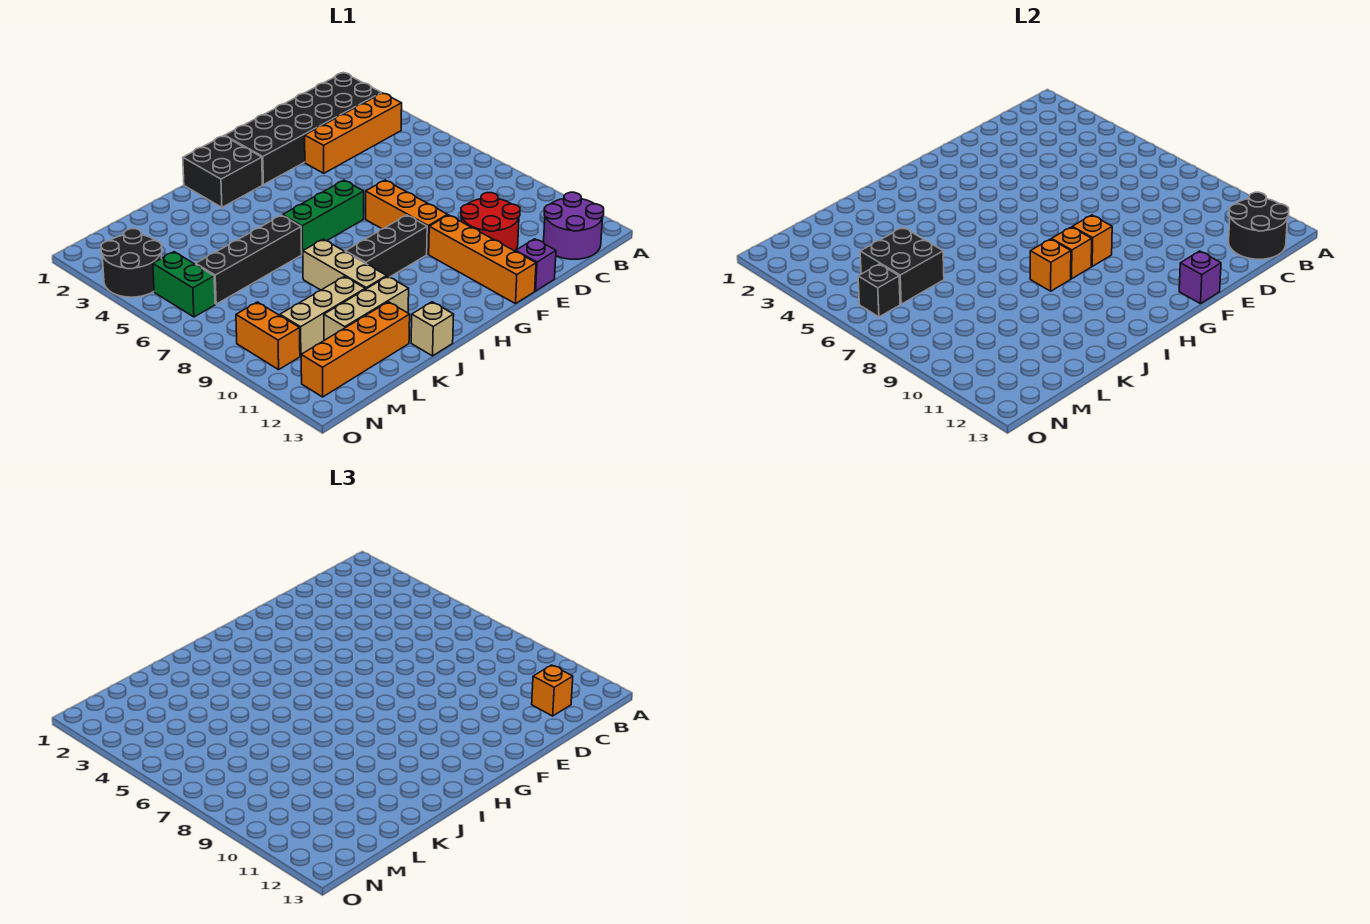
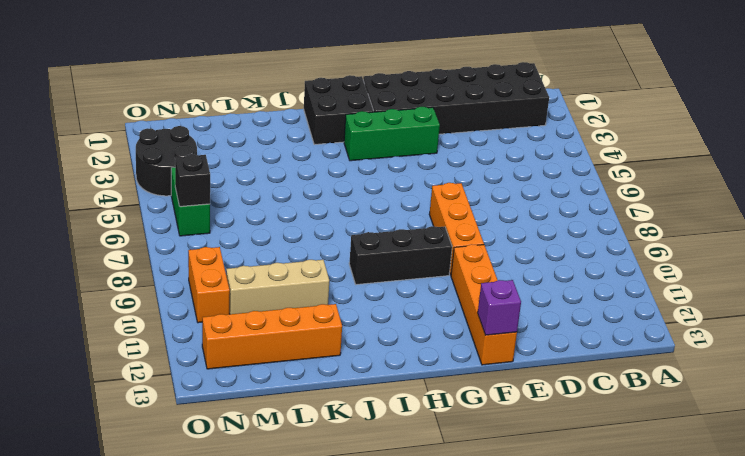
green 1x3 brick [344,107,440,161] -> green 1x3 brick moved to [283,180,364,254]
none -> orange 1x4 brick [305,93,402,173]
none -> purple 2x2 round brick [544,192,604,259]
none -> red 2x2 round brick [461,193,520,251]

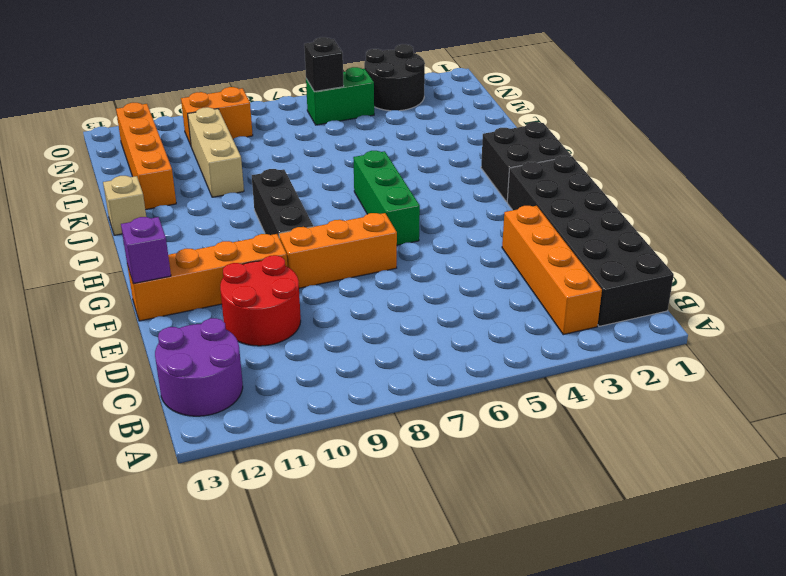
none -> purple 1x1 brick [516,239,556,291]
none -> black 1x4 brick [196,215,302,304]
none -> tan 1x3 brick [303,239,387,290]

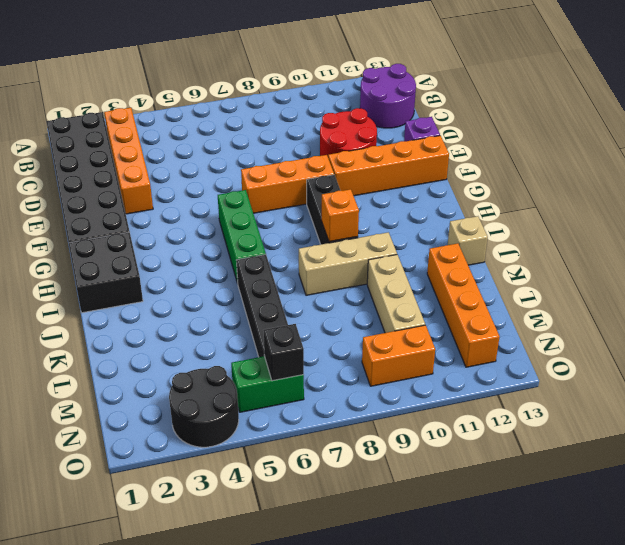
none -> tan 1x3 brick [324,276,409,340]
none -> black 2x2 round brick [1229,192,1289,259]
none -> purple 1x1 brick [1179,251,1221,304]

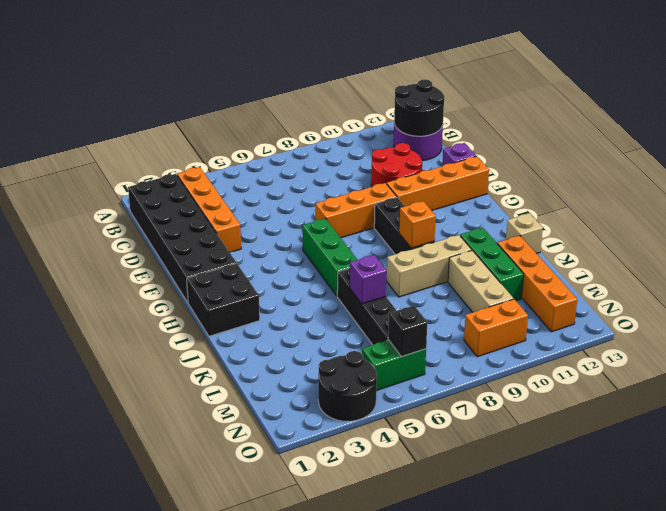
green 1x3 brick [460,228,524,301] -> tan 1x3 brick [324,276,409,340]
purple 1x1 brick [350,255,387,304] -> purple 1x1 brick moved to [1179,251,1221,304]
none -> orange 1x1 brick [1072,215,1112,266]
none -> orange 1x1 brick [1051,227,1092,279]
none -> black 2x2 brick [860,227,944,304]

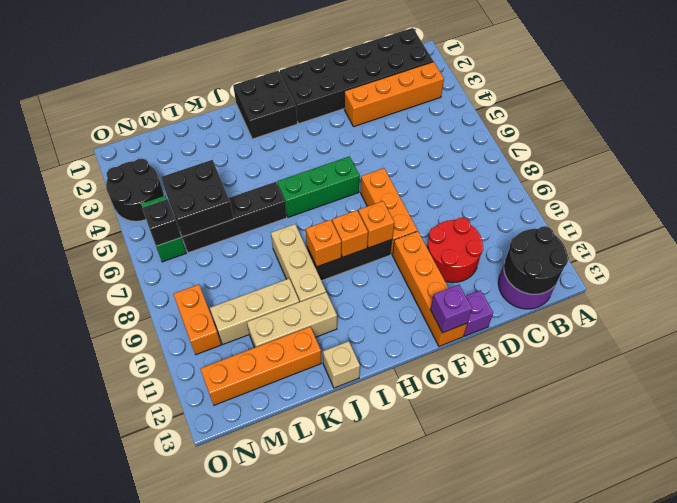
none -> orange 1x1 brick [532,665,573,716]

